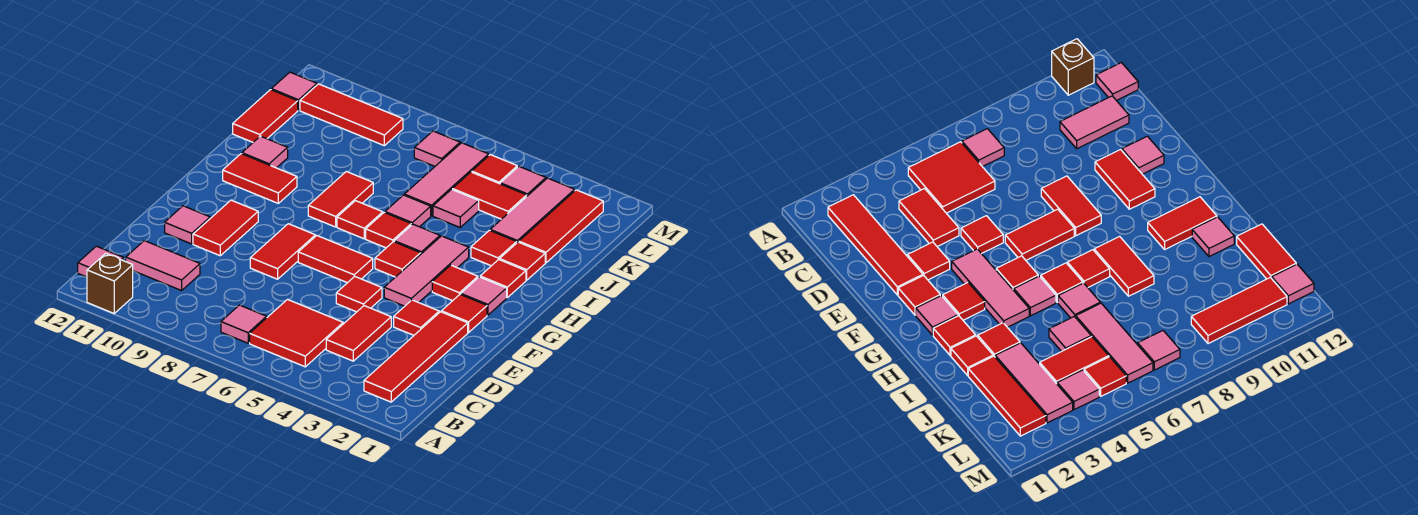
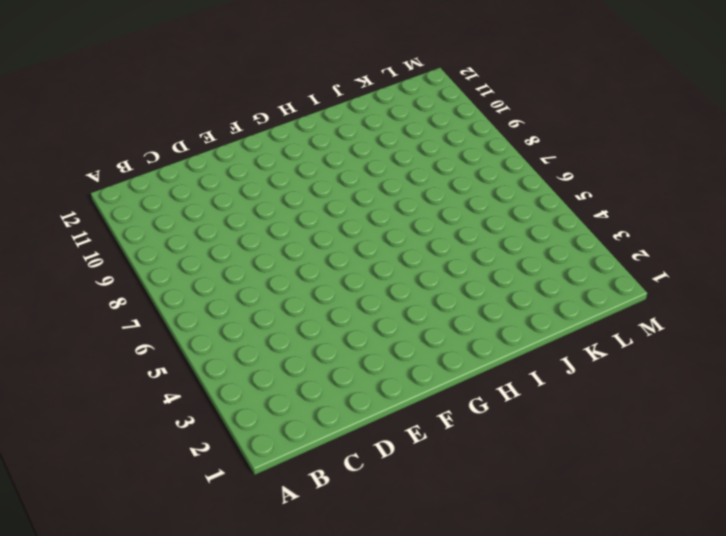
none -> brown 1x1 brick [87,254,133,313]
none -> red 1x4 tile [364,312,468,402]
none -> red 2x2 tile [250,300,343,367]
none -> pink 1x1 tile [221,305,267,343]

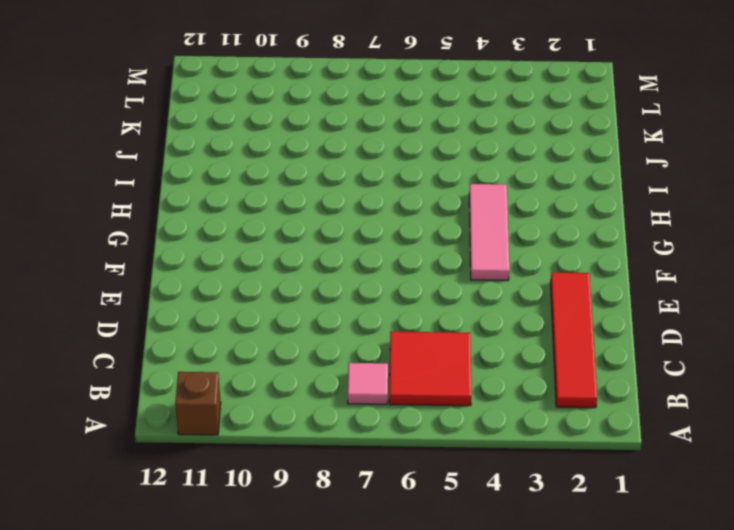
none -> pink 1x1 tile [78,246,124,277]
none -> red 1x2 tile [326,306,391,361]
none -> pink 1x2 tile [126,241,200,291]
none -> red 1x1 tile [394,300,439,335]

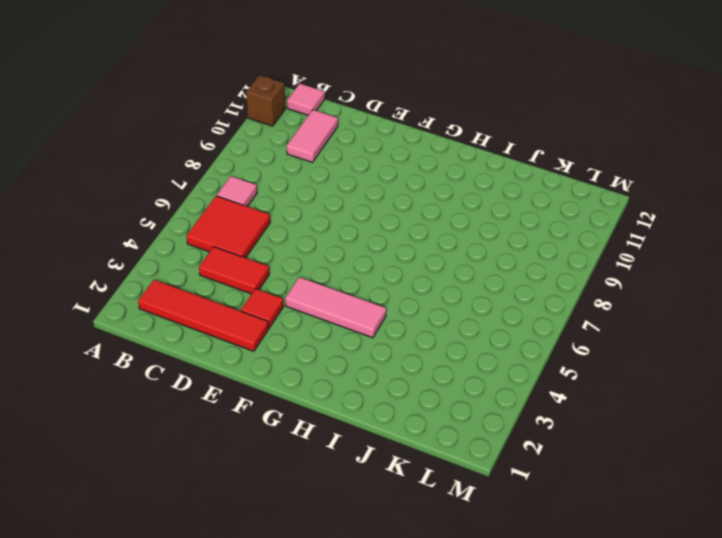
none -> red 1x1 tile [336,276,382,312]
none -> red 1x2 tile [250,224,315,279]
none -> red 1x2 tile [193,200,258,256]
none -> pink 1x1 tile [165,206,210,244]

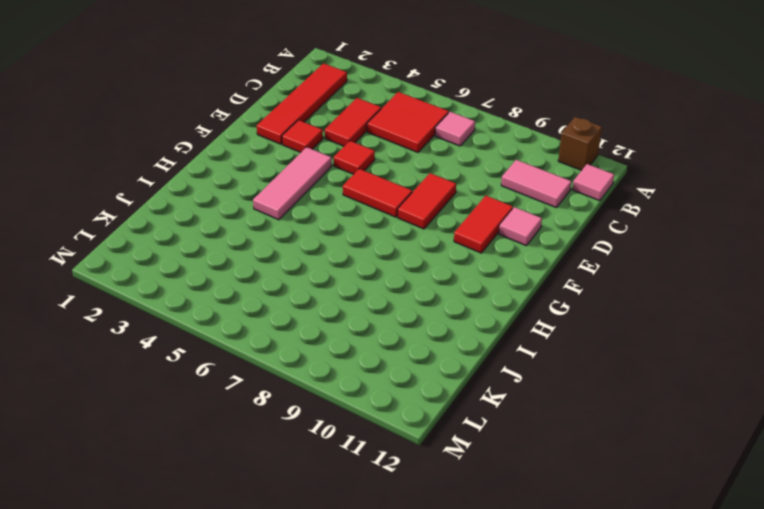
none -> red 1x1 tile [441,294,487,332]
none -> pink 1x1 tile [461,277,507,315]
none -> red 1x1 tile [432,265,478,301]
none -> red 1x1 tile [375,242,421,277]

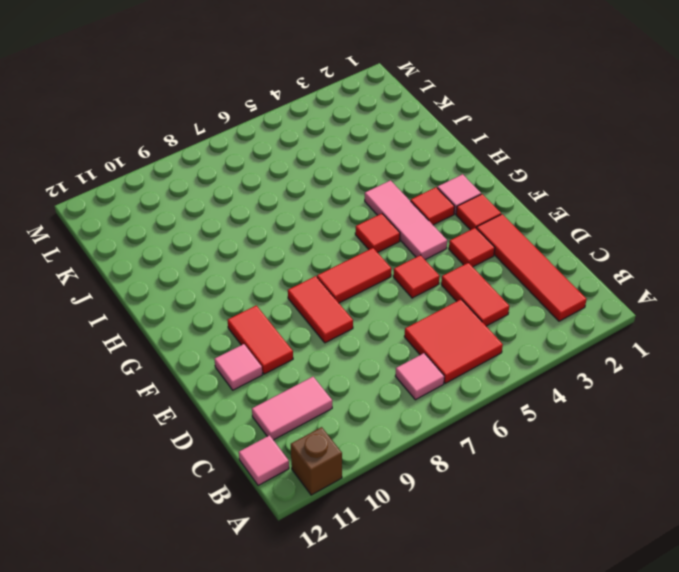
none -> red 1x1 tile [480,260,526,297]
none -> pink 1x1 tile [394,224,440,254]
none -> red 1x1 tile [366,212,411,248]
none -> red 1x1 tile [337,201,383,239]

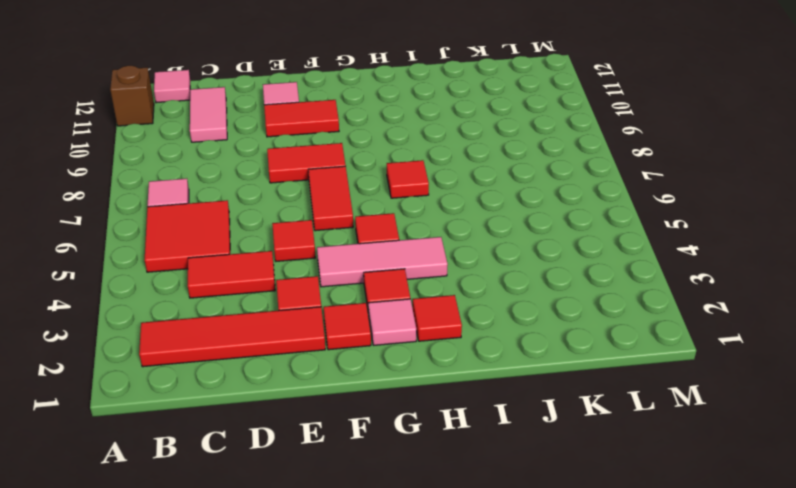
none -> pink 1x1 tile [394,224,440,254]
none -> red 1x1 tile [366,212,411,248]
none -> red 1x2 tile [308,172,373,227]
none -> red 1x2 tile [223,154,297,203]

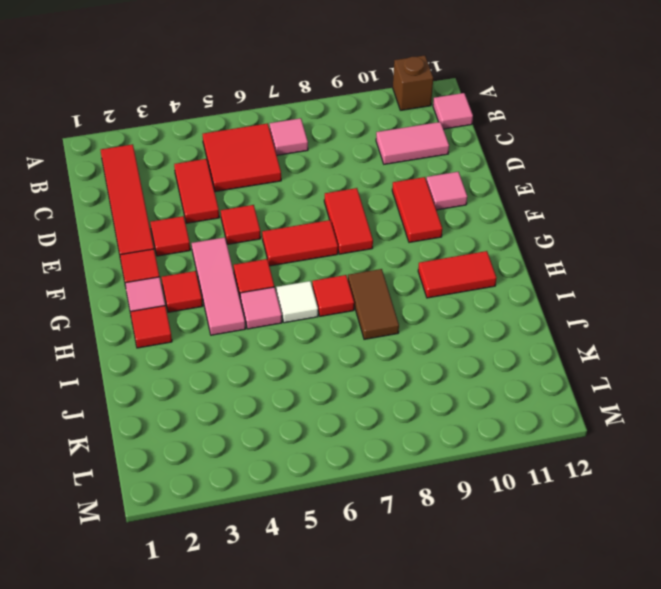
white 1x1 tile [276,281,318,323] -> red 1x1 tile [366,212,411,248]
brown 1x2 tile [348,269,399,339] -> red 1x2 tile [308,172,373,227]
none -> red 1x1 tile [500,242,545,280]
none -> red 1x1 tile [471,230,517,266]
none -> pink 1x1 tile [385,195,431,227]
none -> pink 1x1 tile [242,136,288,168]

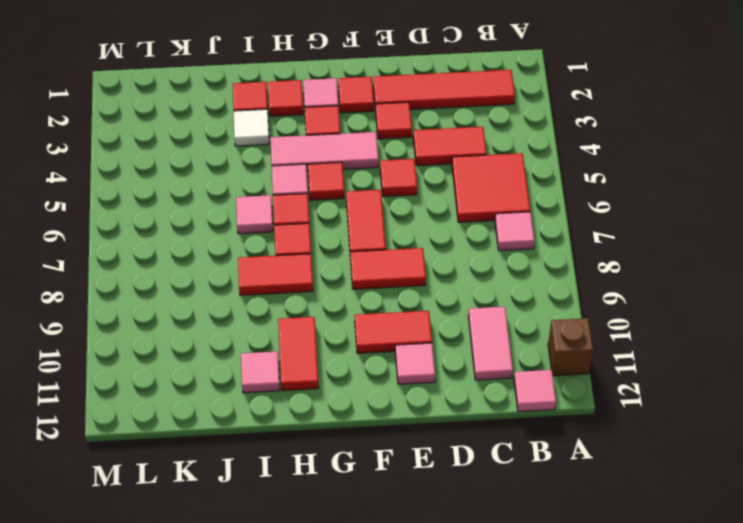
white 1x1 tile [234,109,269,146] -> red 1x1 tile [471,230,517,266]
none -> red 1x3 tile [519,190,603,263]
none -> pink 1x3 tile [490,178,575,242]
none -> pink 1x1 tile [433,189,479,227]
none -> pink 1x3 tile [404,143,489,216]

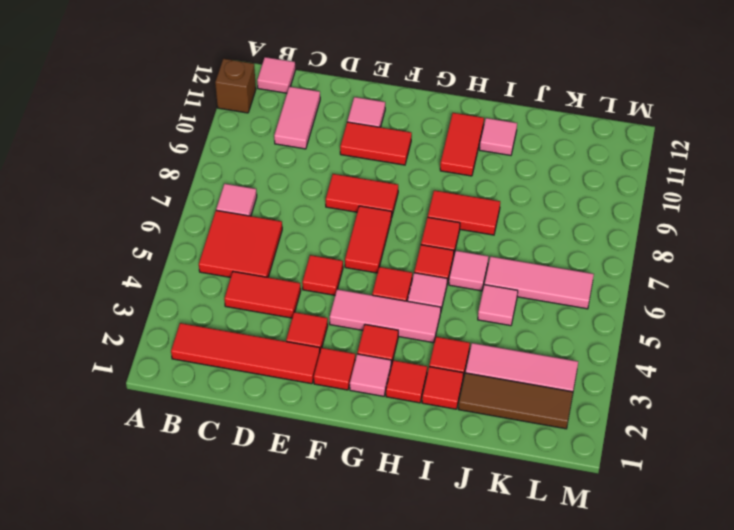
brown 1x3 tile [459,373,573,429] -> red 1x3 tile [519,190,603,263]
none -> red 1x2 tile [233,90,298,142]
none -> red 1x2 tile [452,172,527,219]
none -> pink 1x1 tile [500,167,546,196]
none -> red 1x1 tile [472,155,517,184]

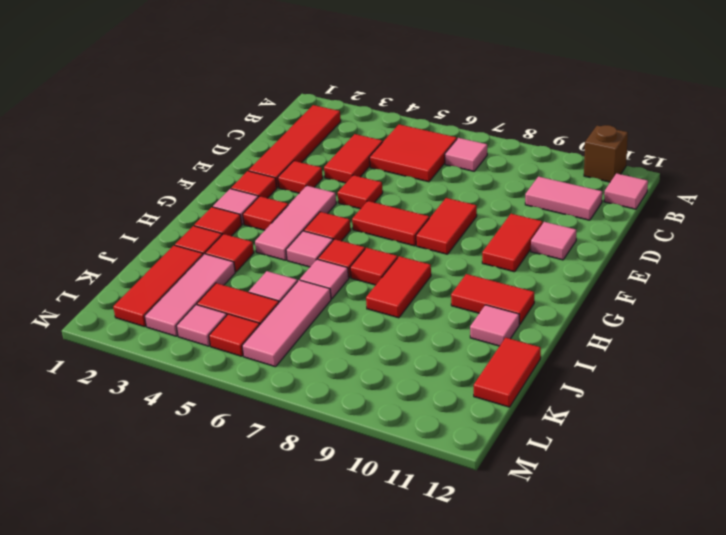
none -> pink 1x1 tile [414,131,460,166]
none -> red 1x3 tile [300,84,403,146]
none -> pink 1x1 tile [271,72,317,110]

